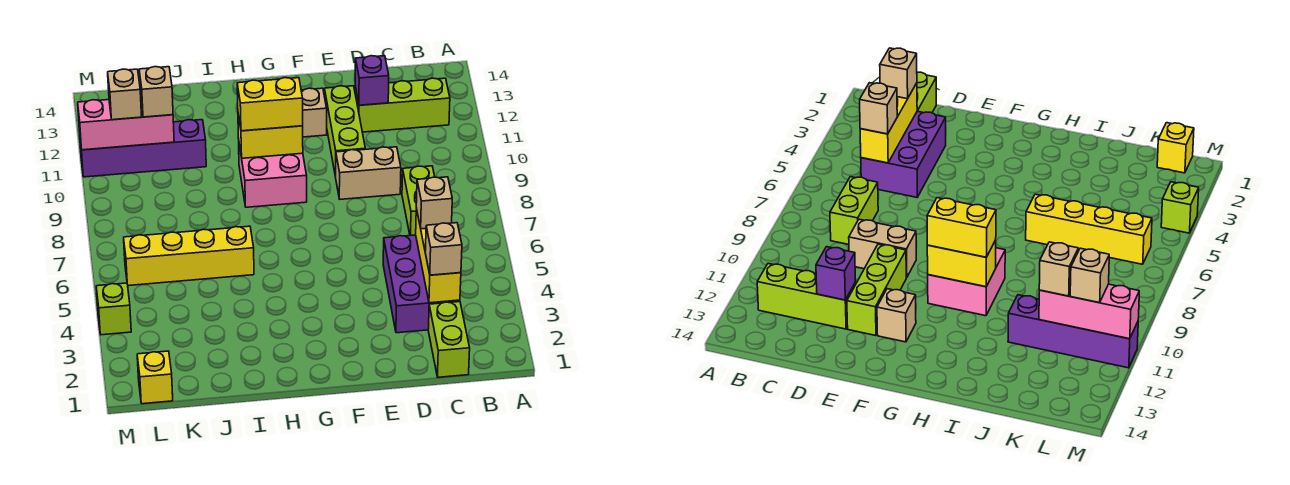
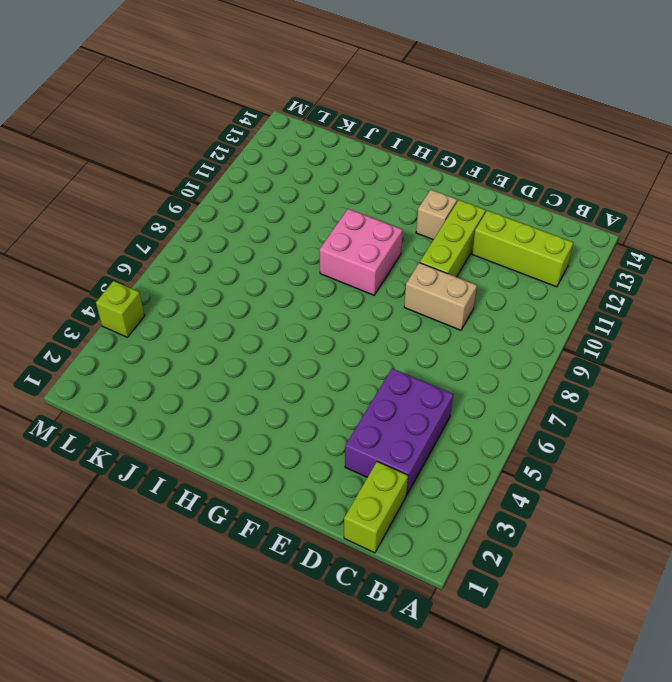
none -> lime 1x2 brick [402,166,435,236]
none -> yellow 1x4 brick [124,226,254,286]
none -> purple 1x4 brick [79,120,206,177]

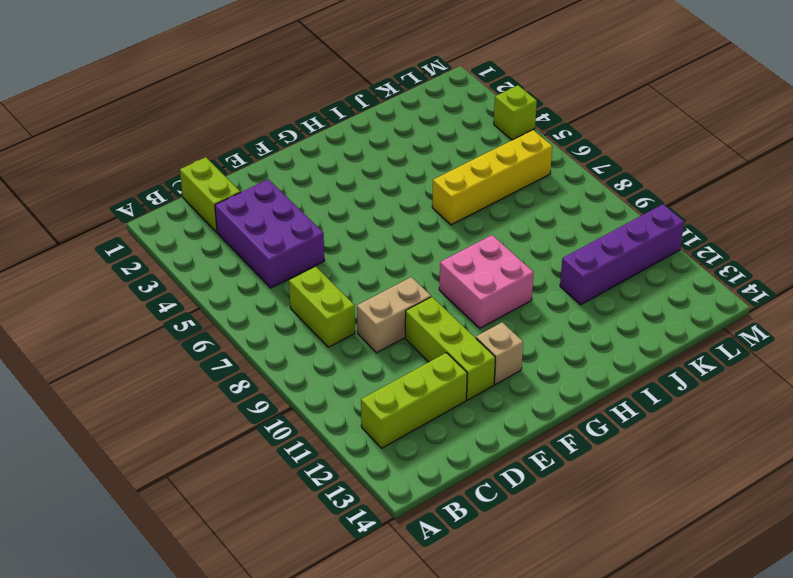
none -> yellow 1x1 brick [137,351,173,404]
none -> yellow 1x3 brick [416,208,461,303]
none -> purple 1x1 brick [355,56,389,105]

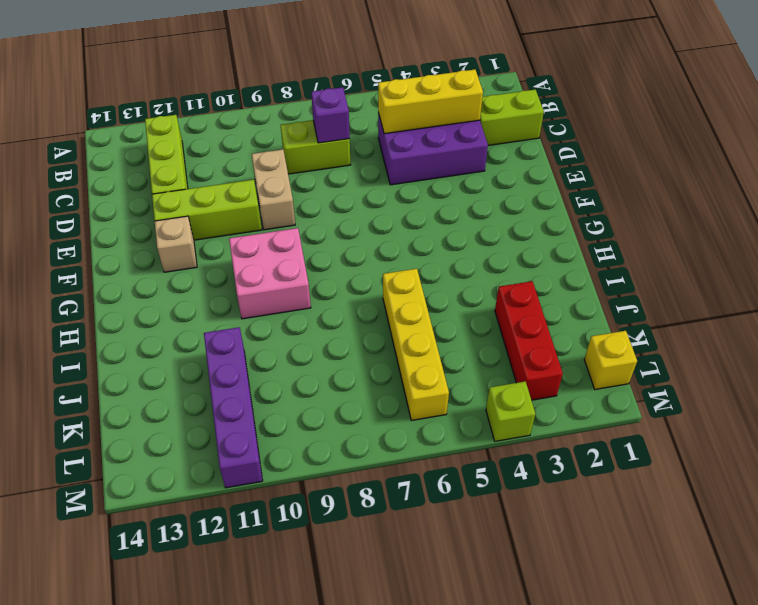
purple 1x1 brick [311,87,350,143] -> purple 1x1 brick moved to [355,56,389,105]
red 1x3 brick [495,281,563,400] -> none
none -> yellow 1x2 brick [238,115,303,158]
none -> pink 1x3 brick [78,100,174,150]
none -> tan 1x1 brick [425,223,462,275]

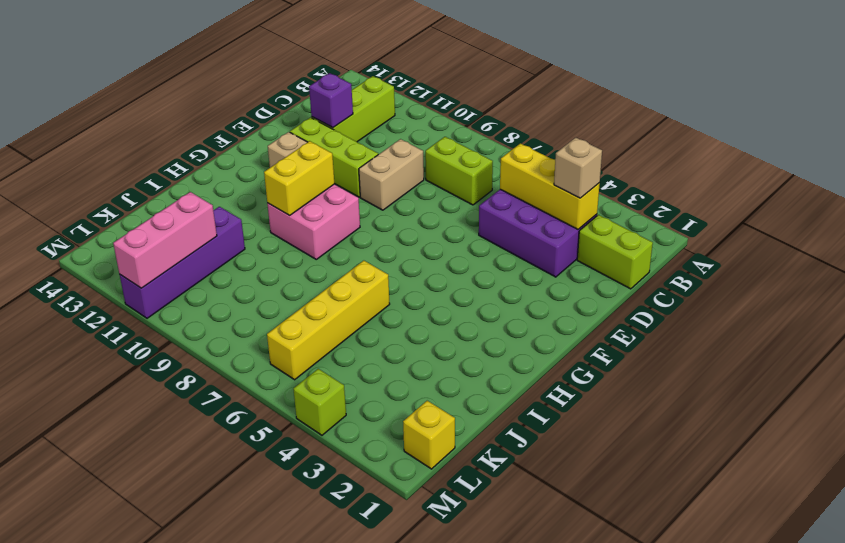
none -> tan 1x1 brick [416,177,452,229]
none -> yellow 1x2 brick [237,78,303,131]
none -> tan 1x1 brick [139,67,173,117]

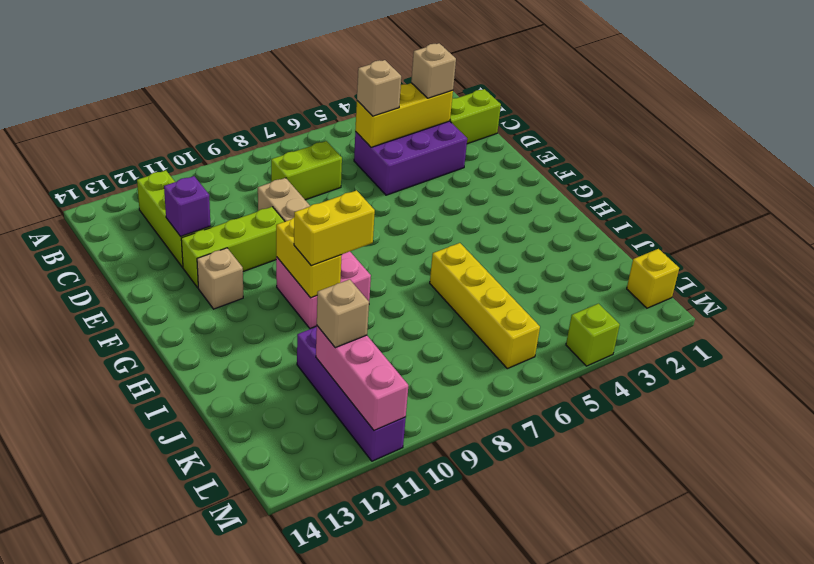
yellow 1x2 brick [294,190,375,266] -> yellow 1x2 brick turned to [237,78,303,131]
none -> tan 1x1 brick [108,69,142,120]

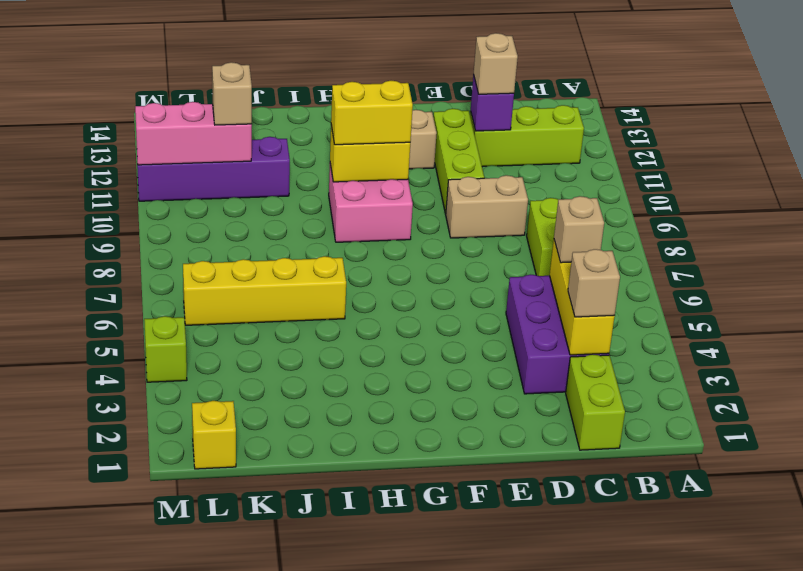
tan 1x1 brick [474,33,518,94] -> tan 1x1 brick moved to [108,69,142,120]

